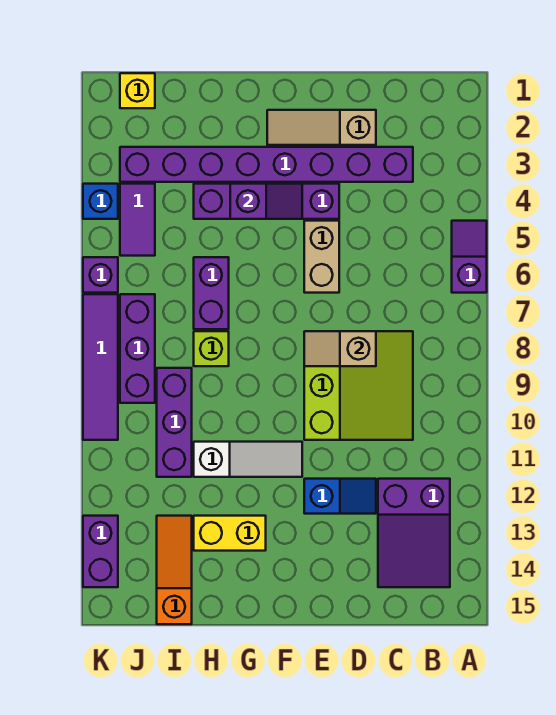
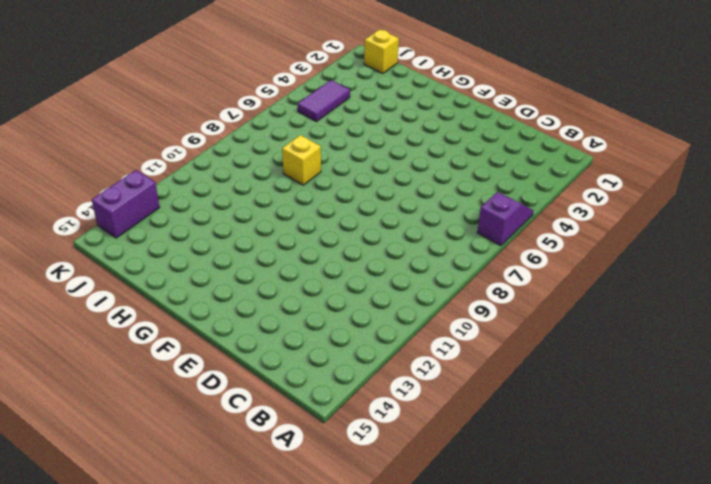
yellow 1x1 brick [282,135,321,185] -> lime 1x1 brick [194,331,229,366]
none -> purple 2x3 slope [378,479,450,587]
none -> purple 1x8 brick [120,147,413,182]
none -> lime 3x3 slope [304,331,413,440]

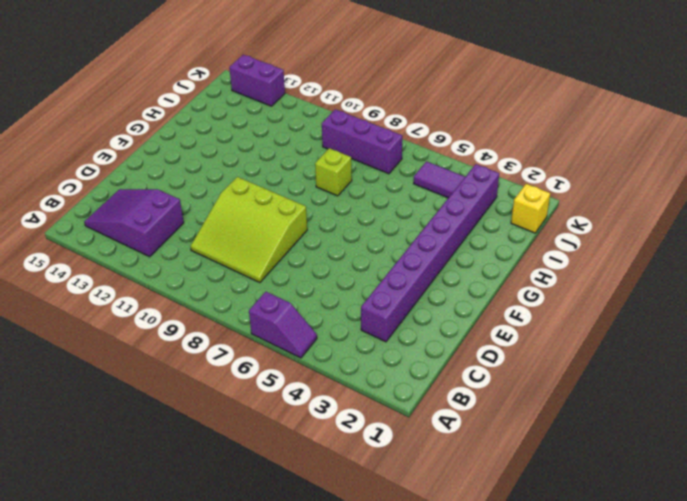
none -> tan 1x3 slope [267,110,376,145]
none -> blue 1x2 slope [304,479,376,514]
none -> purple 1x4 brick [194,184,339,219]

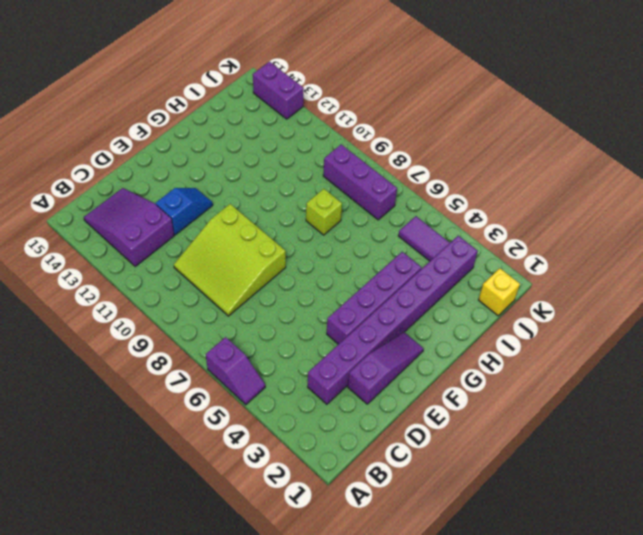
purple 1x3 slope [348,332,423,404] -> tan 1x3 slope [267,110,376,145]
blue 1x2 slope [156,188,213,235] -> blue 1x2 slope turned to [304,479,376,514]
none -> tan 1x2 brick [304,221,339,293]
none -> white 1x3 slope [194,442,302,477]
none -> yellow 1x2 brick [194,516,266,551]

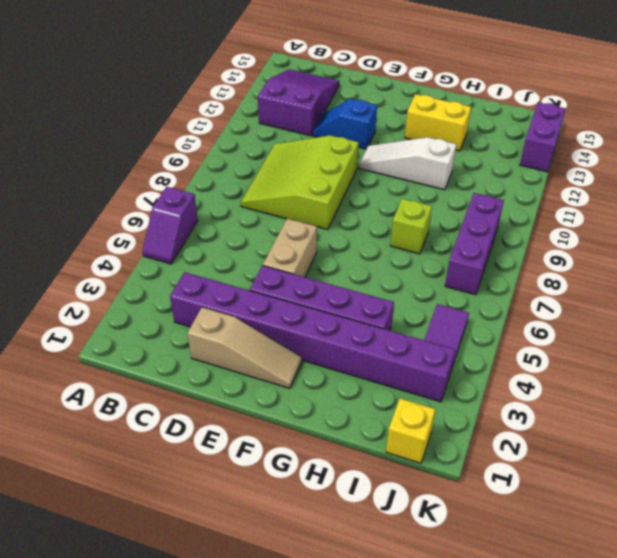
none -> purple 1x2 brick [194,257,229,329]
none -> purple 1x3 brick [157,368,192,477]
none -> orange 1x3 slope [157,516,192,624]

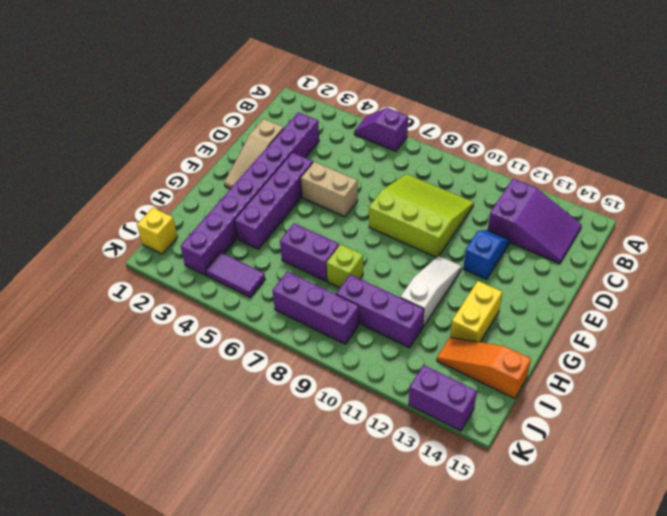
none -> blue 1x1 brick [83,184,118,219]
none -> purple 1x1 brick [83,257,118,293]
none -> purple 1x4 tile [83,294,118,440]

